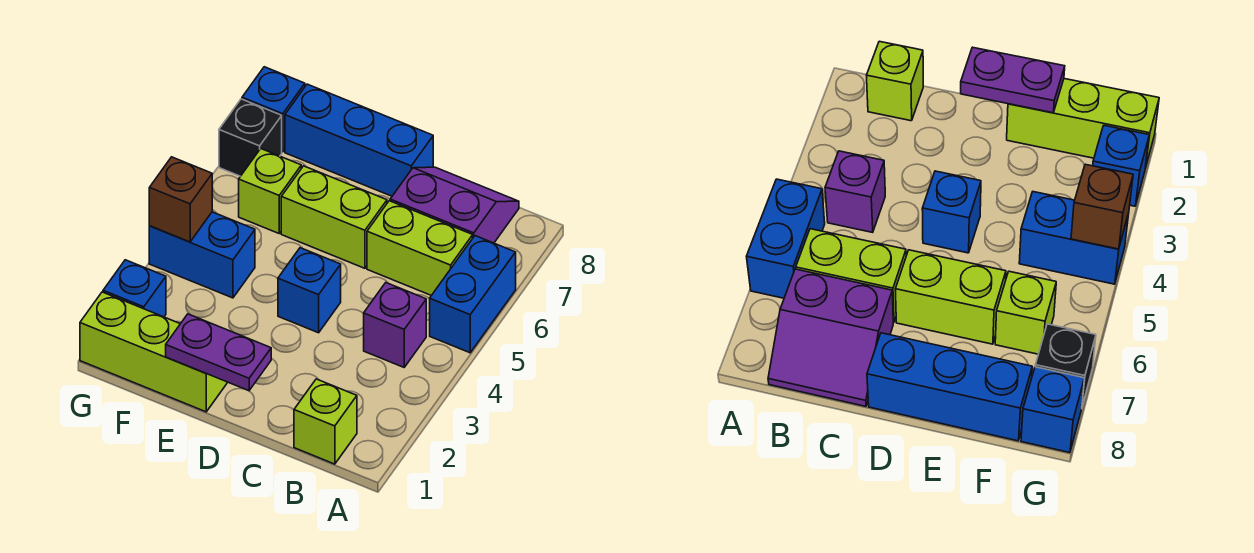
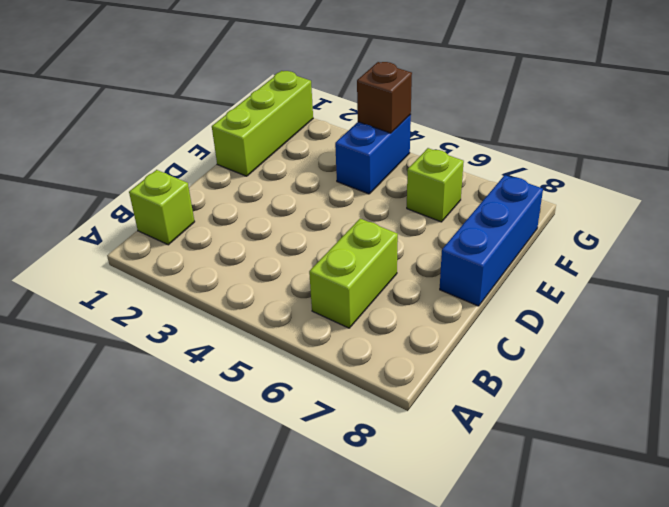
none -> blue 1x2 brick [430,236,516,353]
none -> purple 1x1 brick [364,283,426,367]
none -> purple 2x2 slope [390,167,519,243]

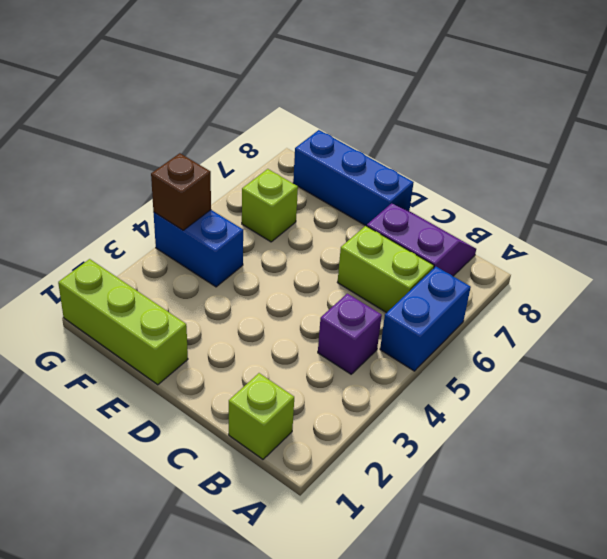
none -> blue 1x1 brick [278,248,341,333]
none -> lime 1x2 brick [281,166,387,268]
none -> blue 1x1 brick [103,260,166,317]

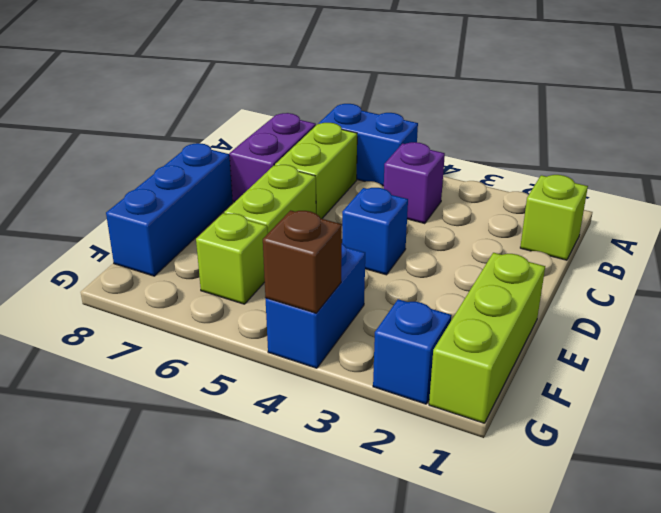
none -> black 1x1 brick [219,99,282,176]
none -> blue 1x1 brick [242,67,305,152]
none -> purple 1x2 plate [166,314,271,391]

